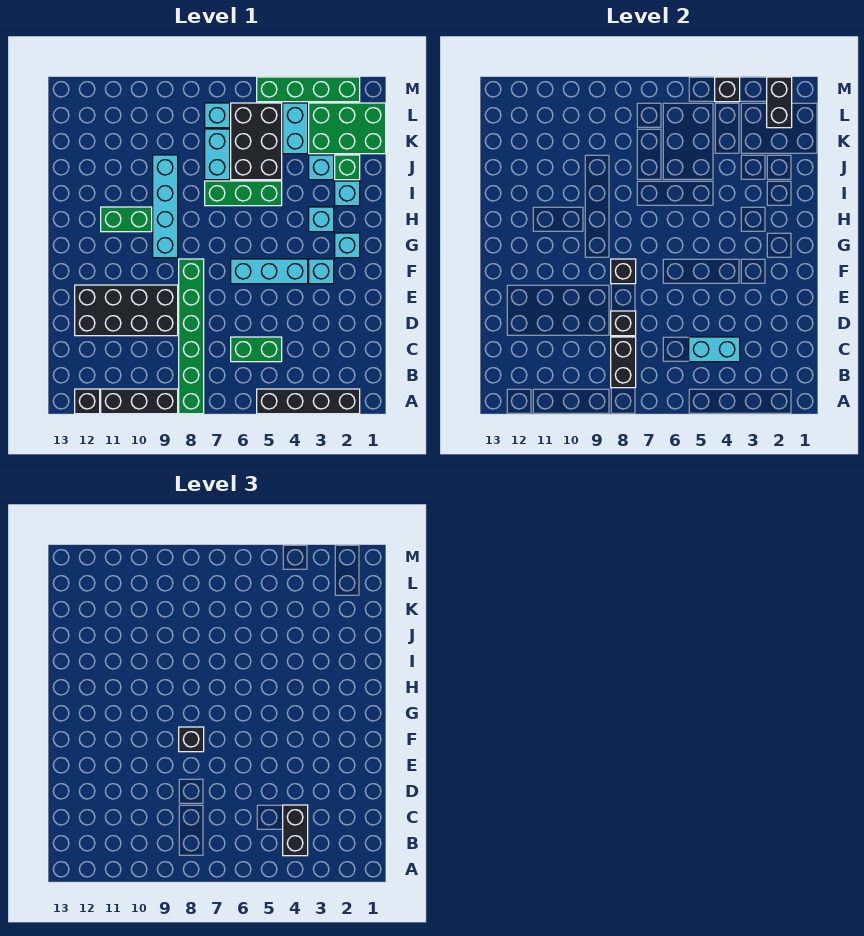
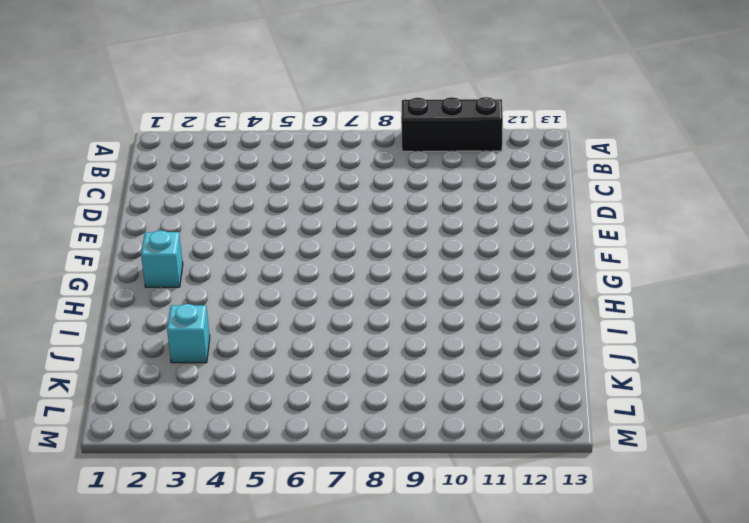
none -> black 1x4 brick [257,389,360,414]
none -> green 1x6 brick [179,259,204,414]
none -> black 1x1 brick [75,389,100,414]
none -> green 1x2 brick [231,337,282,362]

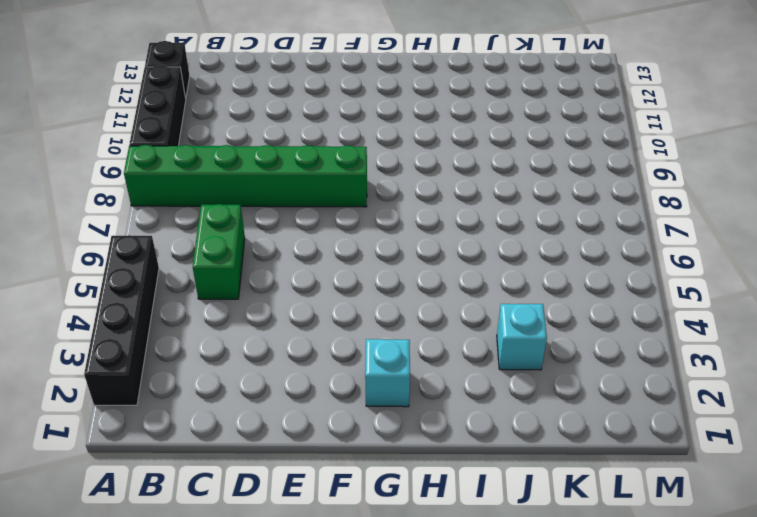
none -> black 2x4 brick [75,285,178,336]
none -> cyan 1x1 brick [309,259,334,284]
none -> cyan 1x3 brick [231,259,308,284]
none -> cyan 1x4 brick [153,155,178,258]

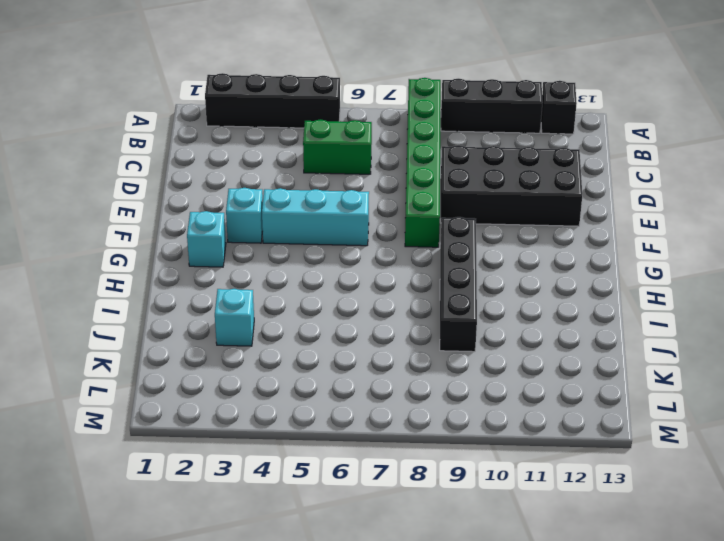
black 1x4 brick [440,217,477,352] -> cyan 1x4 brick [153,155,178,258]
none -> cyan 1x1 brick [309,207,334,232]
none -> green 1x2 brick [101,207,152,232]
none -> cyan 1x1 brick [335,181,360,206]
none -> green 1x3 brick [205,181,282,206]

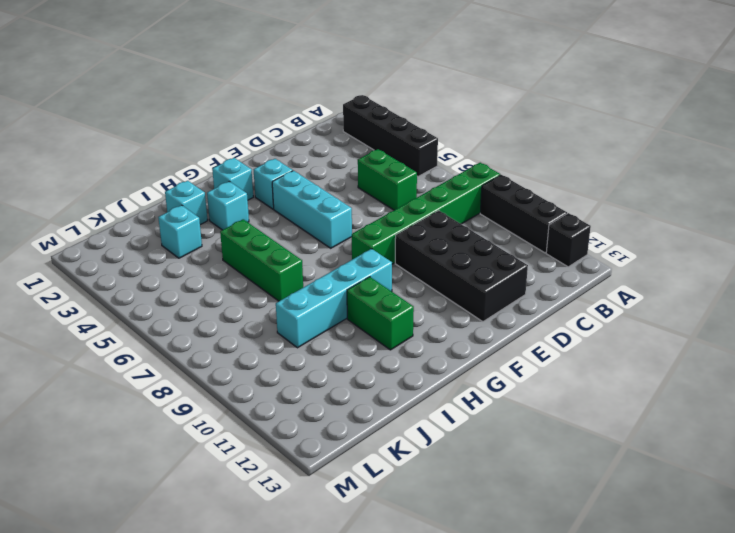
none -> green 1x1 brick [335,155,360,180]
none -> black 2x3 brick [231,103,282,180]
none -> cyan 1x2 brick [205,129,230,180]
none -> green 2x3 brick [309,103,386,154]

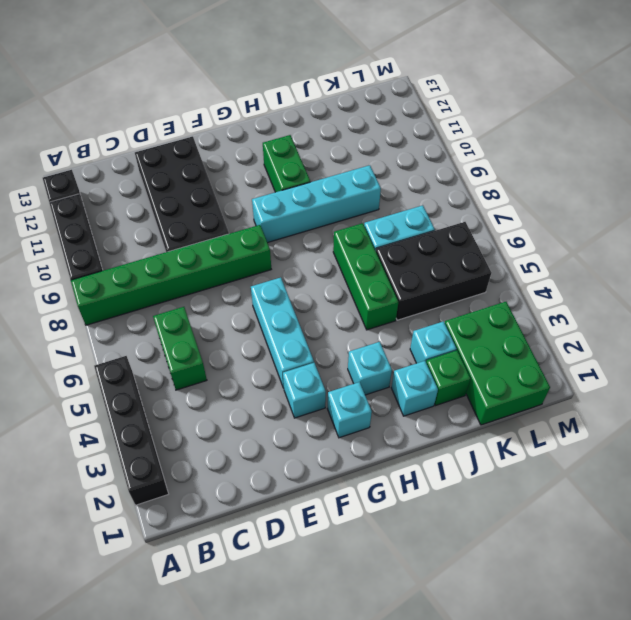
none -> cyan 1x2 brick [283,103,308,154]
none -> cyan 1x1 brick [205,103,230,128]
none -> green 1x4 brick [257,77,360,102]
none -> black 1x2 brick [611,337,636,388]

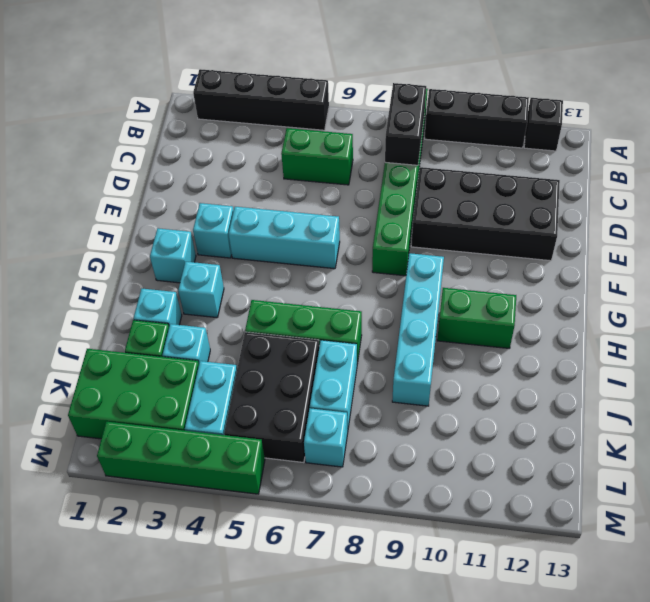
none -> cyan 1x2 brick [689,337,740,362]
none -> black 1x1 brick [611,311,636,336]
none -> black 1x1 brick [611,259,636,284]
none -> black 1x2 brick [767,77,792,128]

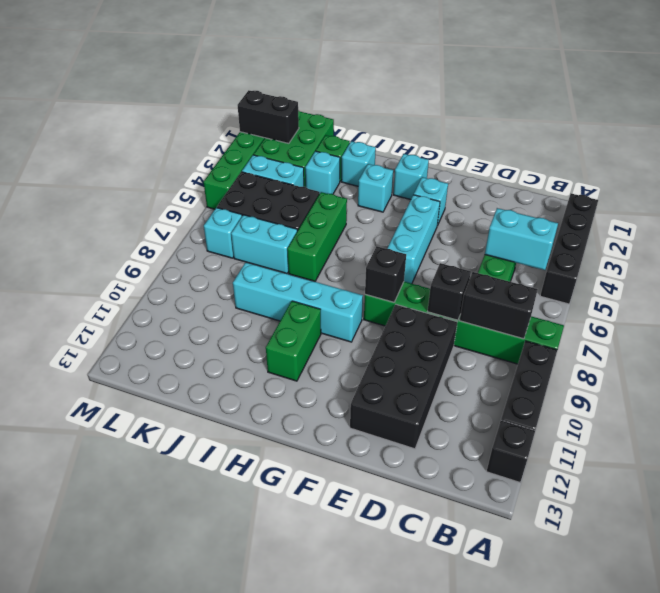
cyan 1x2 brick [485,208,558,270] -> cyan 1x2 brick turned to [689,337,740,362]
none -> black 1x1 brick [715,77,740,102]
none -> black 1x2 brick [283,805,308,856]
none -> black 1x1 brick [179,727,204,752]

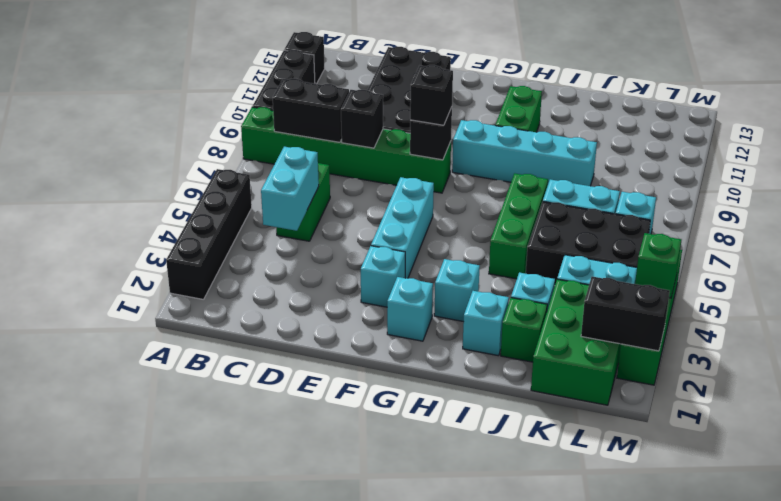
green 1x1 brick [635,233,681,298] -> black 1x1 brick [715,77,740,102]
none -> black 1x2 brick [283,805,308,856]

